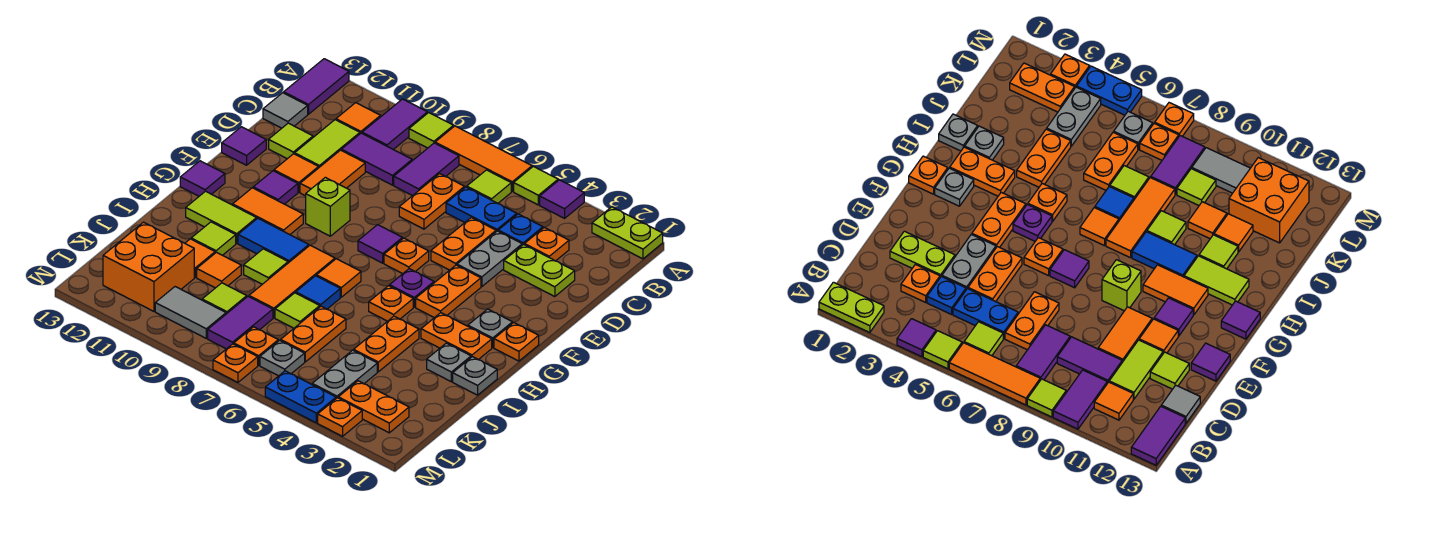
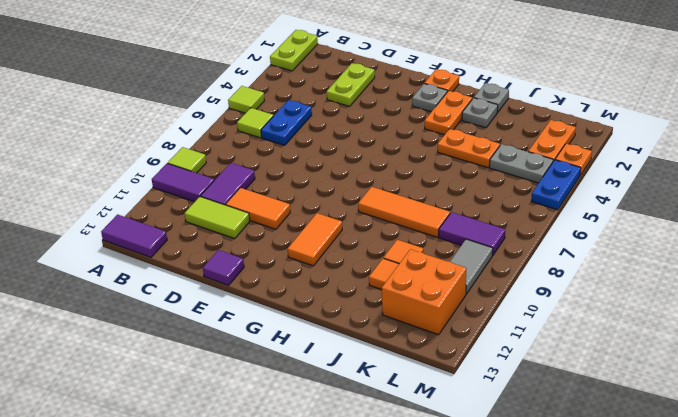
none -> purple 1x1 tile [540,180,584,218]
none -> orange 1x3 tile [435,126,532,191]
none -> purple 1x2 tile [394,143,459,196]
none -> orange 1x1 tile [336,103,381,134]

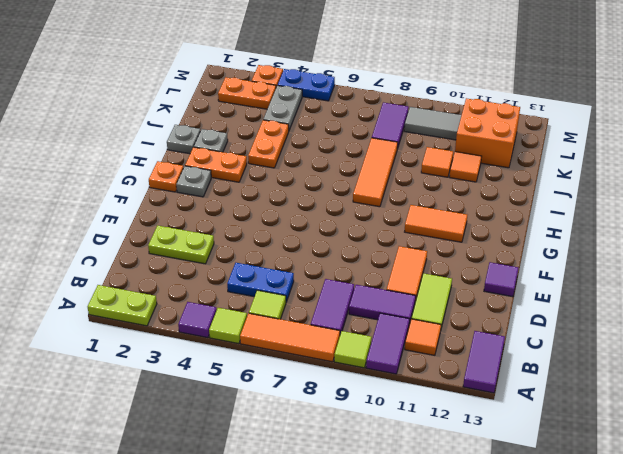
none -> orange 1x1 plate [524,227,569,261]
none -> blue 1x1 plate [498,214,543,245]
none -> orange 1x2 plate [399,174,464,229]
none -> grey 1x1 tile [263,93,308,128]

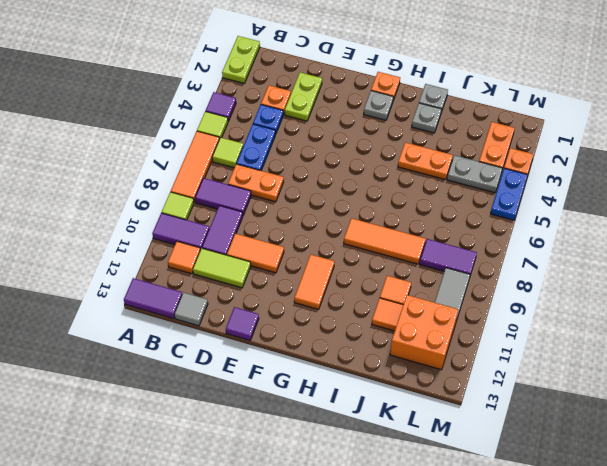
none -> grey 1x2 plate [457,231,522,287]
none -> orange 1x2 plate [431,218,496,270]
none -> lime 1x1 tile [269,123,313,159]
none -> orange 1x1 tile [274,154,319,192]

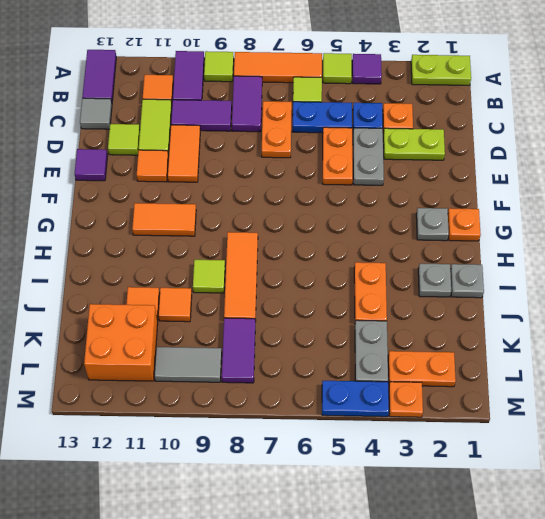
none -> orange 1x2 plate [416,265,481,318]
none -> orange 1x1 plate [384,238,429,274]
none -> purple 1x1 tile [358,225,402,263]
none -> lime 1x1 brick [306,177,350,236]

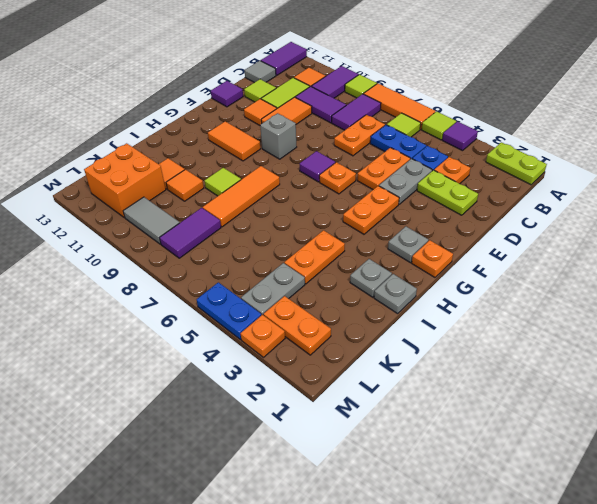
grey 1x1 brick [260,113,297,159] -> lime 1x1 brick [306,177,350,236]
none -> purple 1x1 tile [253,171,298,204]
none -> purple 1x1 plate [389,269,434,307]
none -> purple 1x1 tile [180,161,225,196]
none -> orange 1x2 plate [421,313,492,360]

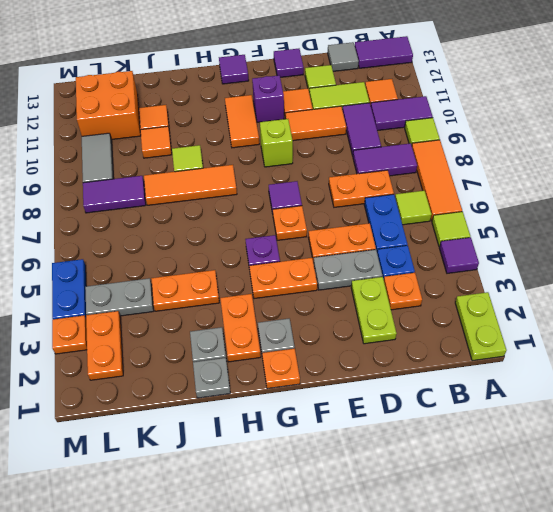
purple 1x1 brick [252,75,284,122] -> purple 1x1 tile [253,171,298,204]
none -> orange 1x1 plate [369,286,413,321]
none -> orange 1x1 tile [317,259,361,297]
none -> blue 1x2 tile [238,218,309,263]
none -> lime 1x2 tile [186,191,257,243]

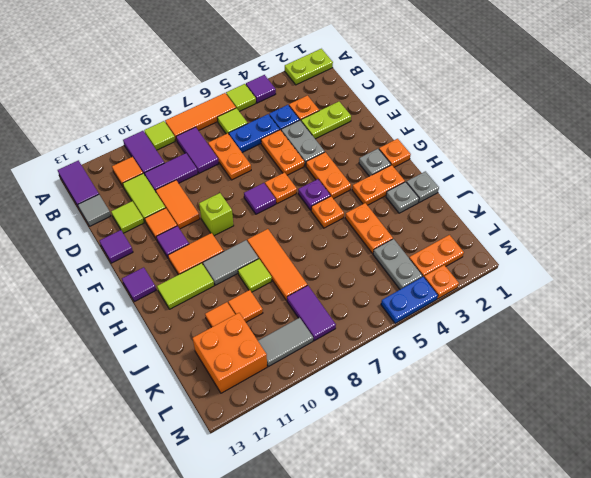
grey 1x2 tile [203,240,259,285] -> blue 1x2 tile [238,218,309,263]
none -> orange 1x1 tile [317,259,361,297]
none -> blue 1x1 tile [296,276,340,309]
none -> lime 1x1 tile [191,222,236,255]
none -> orange 1x2 plate [281,306,346,362]

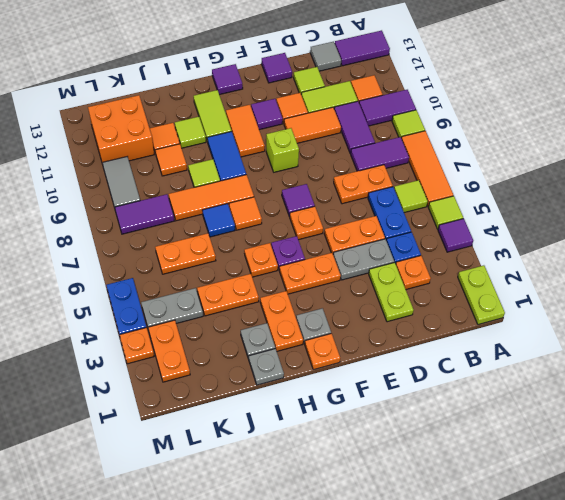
none -> lime 1x1 tile [275,293,320,328]
none -> lime 1x1 tile [202,283,247,314]
none -> grey 1x1 plate [260,340,305,376]
none -> orange 1x1 plate [234,327,278,365]

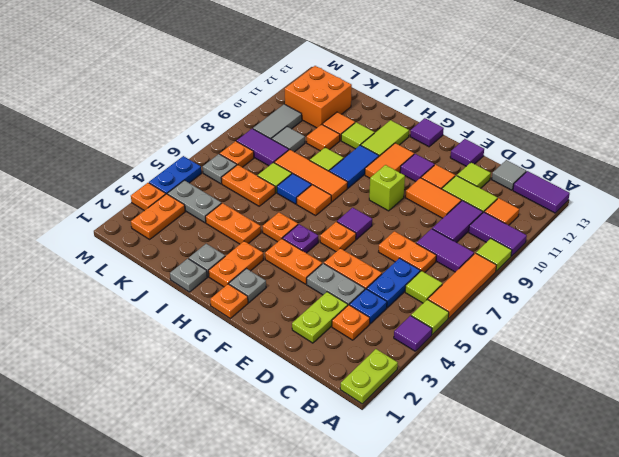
grey 1x1 tile [272,127,305,152] -> lime 1x1 tile [202,283,247,314]
none -> orange 1x1 plate [213,344,258,382]

